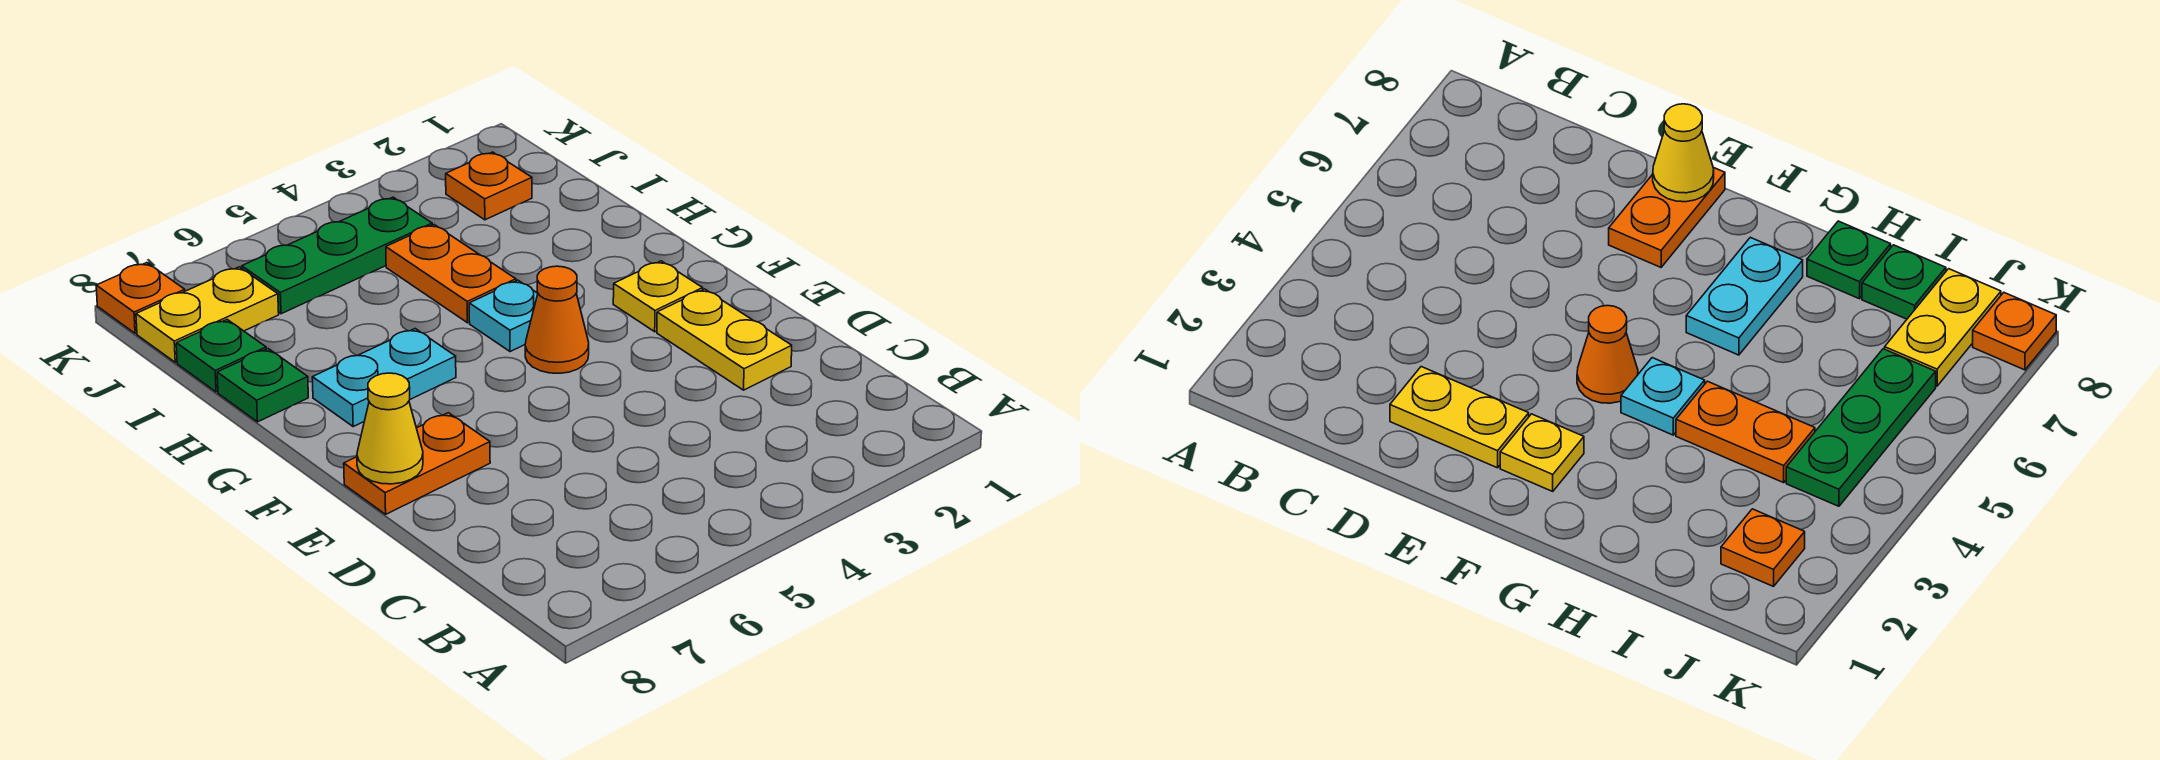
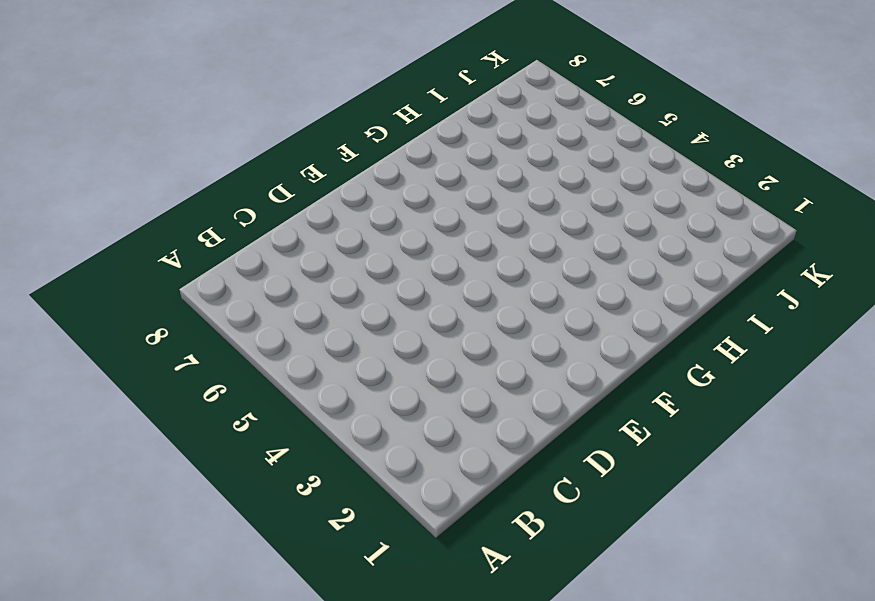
none -> yellow 1x2 plate [657,289,792,390]
none -> orange 1x2 plate [344,413,490,514]
none -> yellow 1x1 plate [613,261,703,332]

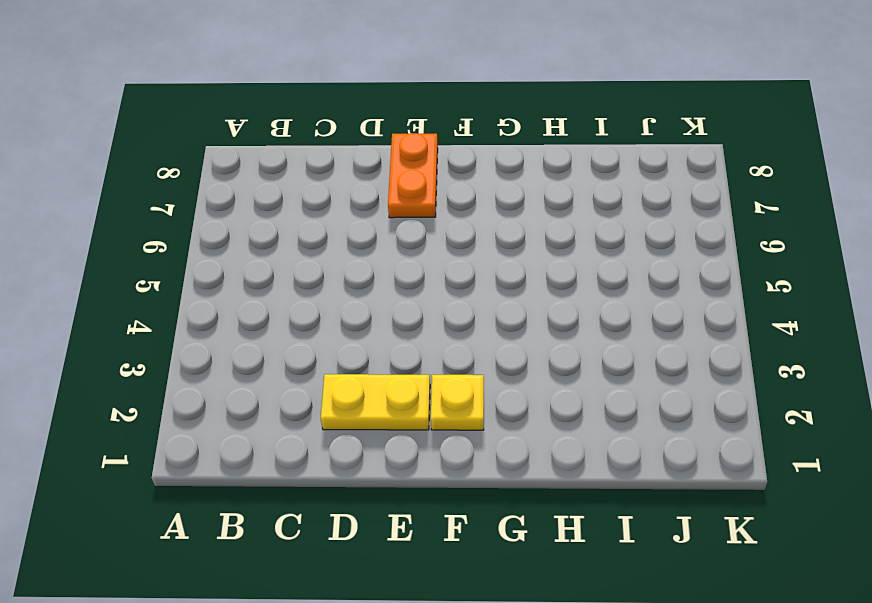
none -> orange 1x1 cone [525,266,589,373]
none -> cyan 1x1 plate [469,280,538,352]
none -> cyan 1x2 plate [312,329,456,426]

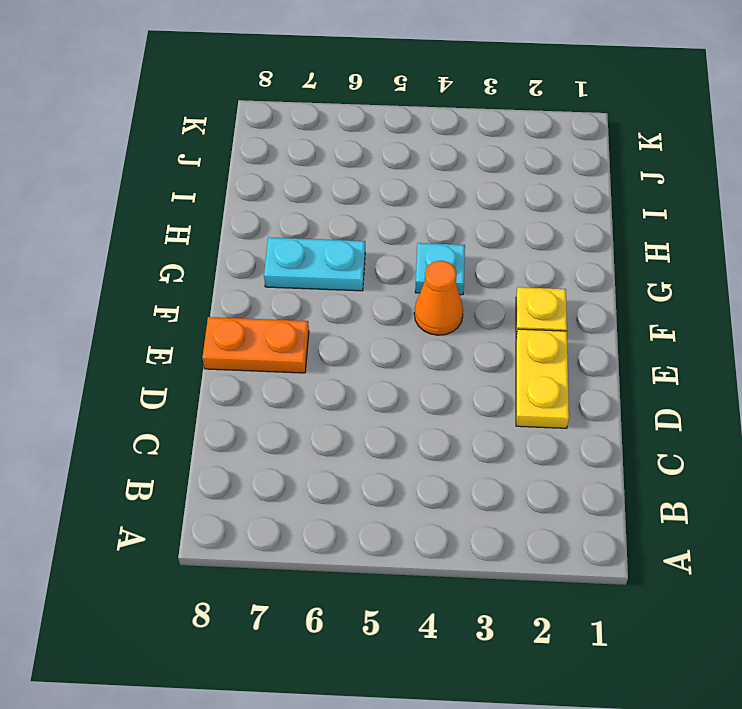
none -> orange 1x2 plate [386,225,516,323]
none -> green 1x1 plate [217,349,308,422]
none -> green 1x1 plate [176,320,266,392]

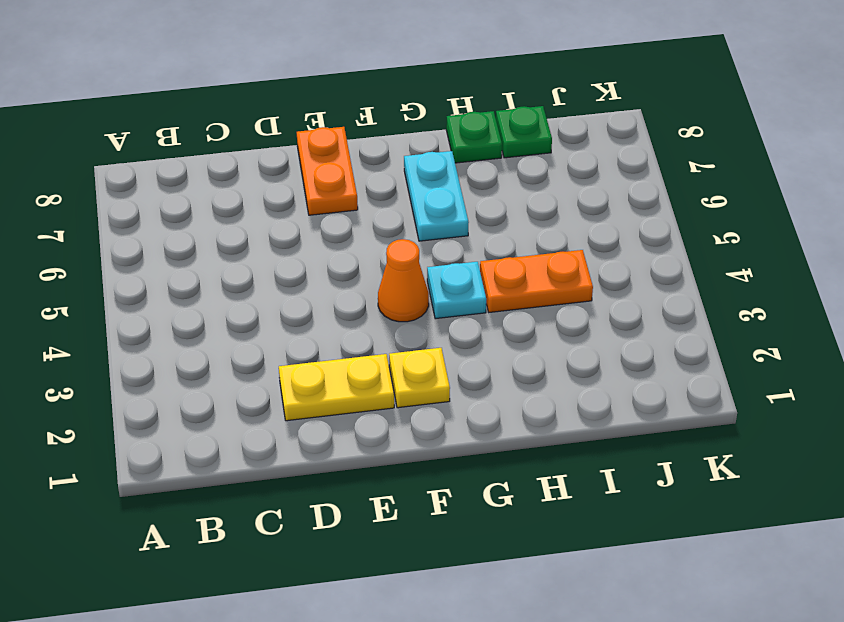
none -> orange 1x1 plate [446,152,532,220]
none -> green 1x3 plate [242,197,432,314]
none -> yellow 1x2 plate [136,267,279,362]

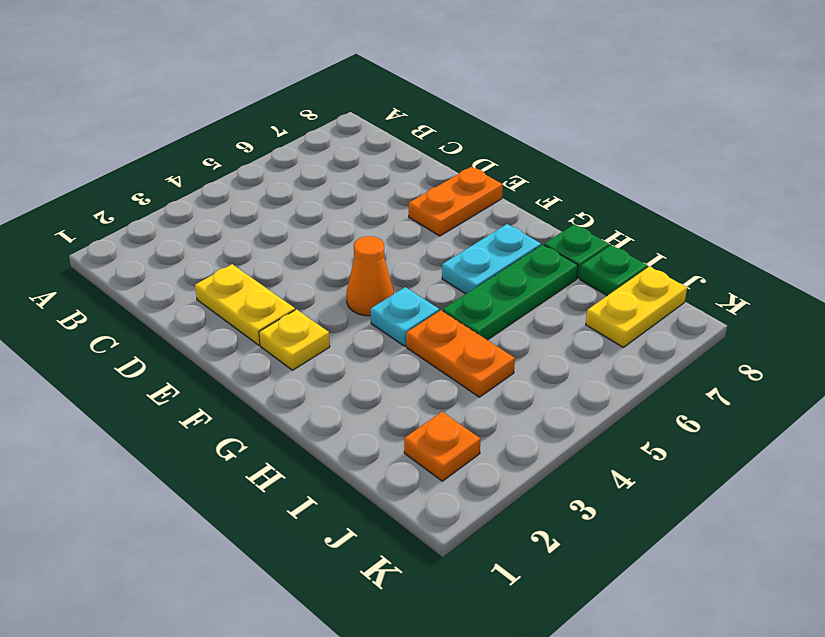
green 1x3 plate [443,245,578,340] -> green 1x3 plate moved to [242,197,432,314]
none -> orange 1x1 plate [96,263,185,333]
none -> yellow 1x1 cone [357,373,423,484]

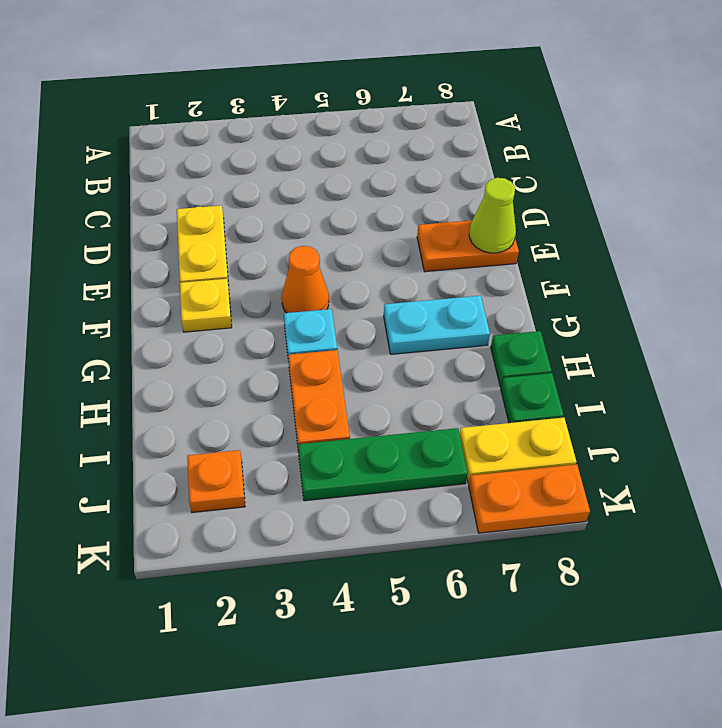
lime 1x1 cone [469,178,516,253] -> yellow 1x1 cone [357,373,423,484]
orange 1x2 plate [469,464,590,533] -> orange 1x1 plate [96,263,185,333]

